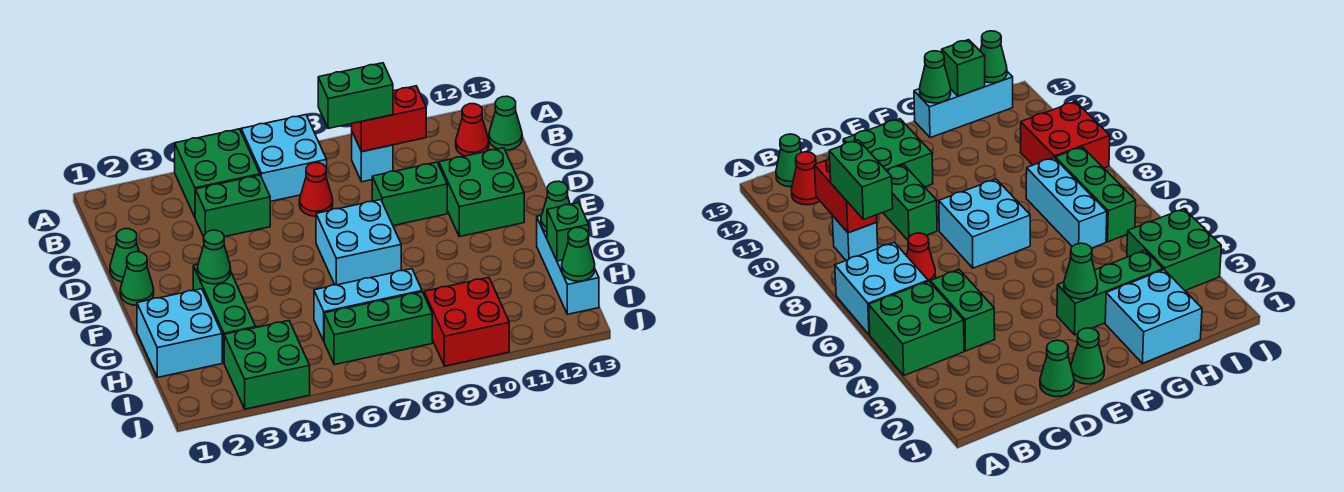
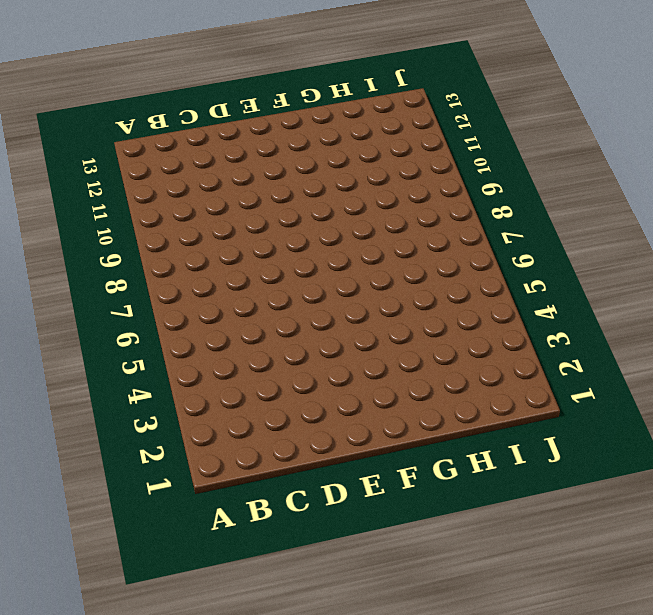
none -> green 2x2 brick [175,129,260,217]
none -> cyan 2x2 brick [241,115,327,201]
none -> cyan 1x1 brick [352,132,393,182]

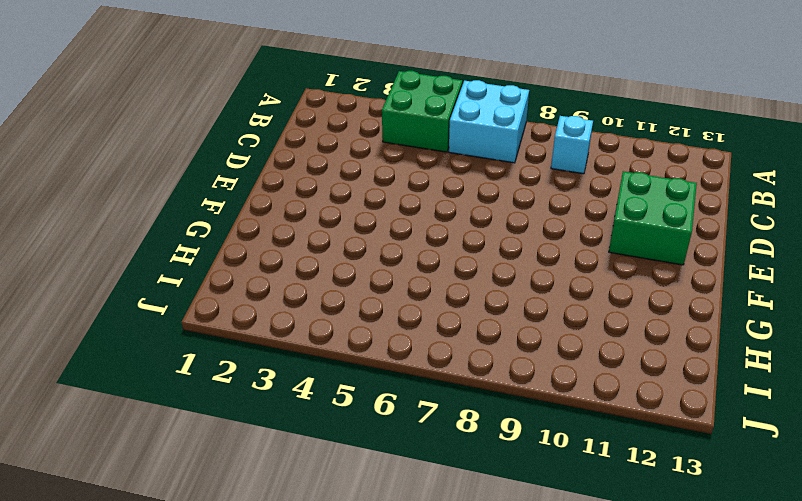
none -> red 1x1 cone [456,104,489,156]
none -> green 1x1 cone [489,96,522,150]
none -> green 1x2 brick [195,175,270,237]

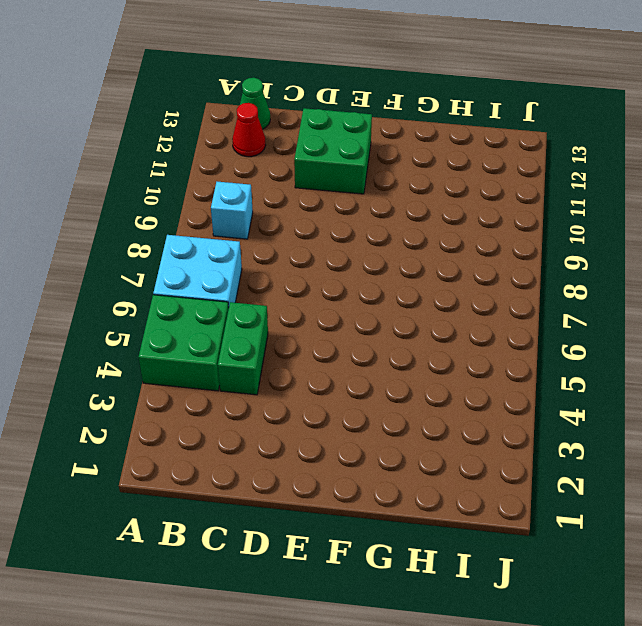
none -> red 1x1 cone [299,163,333,216]
none -> green 1x1 cone [110,229,139,282]
none -> green 1x2 brick [372,162,447,226]

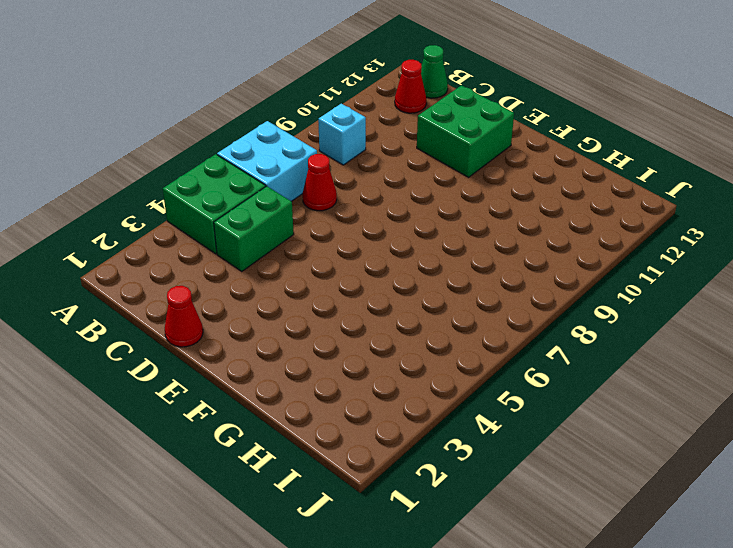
red 1x1 cone [165,286,203,347] -> green 1x1 cone [110,229,139,282]
none -> green 1x2 brick [372,162,447,226]
none -> green 1x1 cone [120,252,154,306]
none -> cyan 2x2 brick [316,200,401,285]

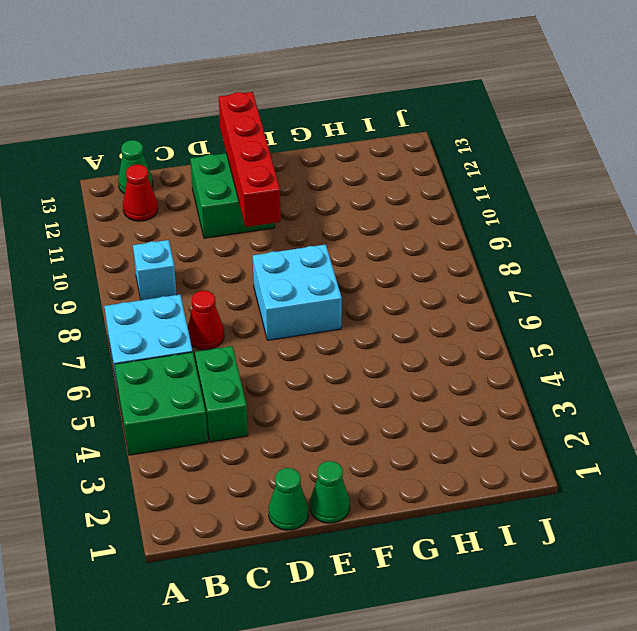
red 1x4 brick [219,92,281,227] -> none
none -> green 1x2 brick [372,162,447,226]
none -> green 1x3 brick [193,264,256,362]
none -> cyan 2x2 brick [137,289,222,377]

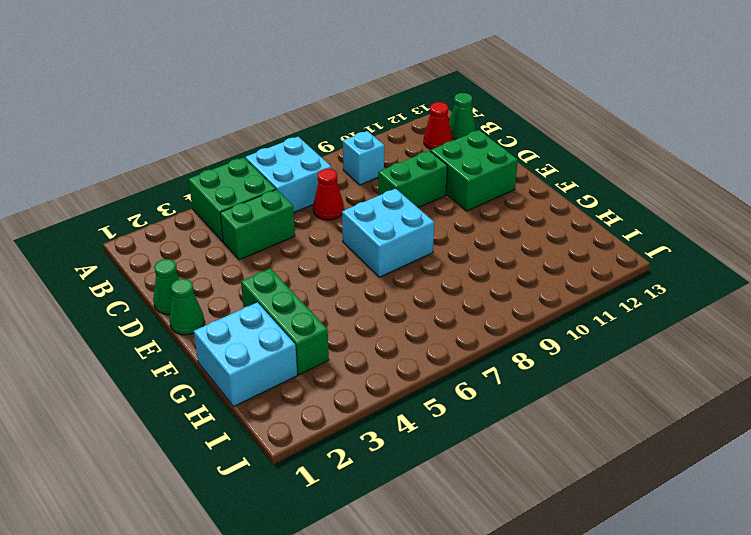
none -> cyan 1x3 brick [537,215,599,314]
none -> cyan 1x3 brick [314,269,422,341]
none -> green 2x2 brick [224,321,310,409]

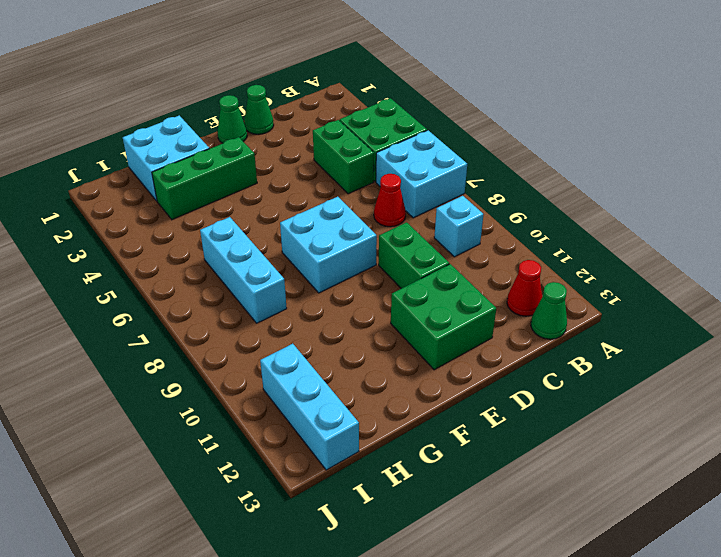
cyan 1x3 brick [260,344,359,470] -> cyan 1x3 brick turned to [537,215,599,314]
none -> green 2x2 brick [224,321,310,409]
none -> green 1x3 brick [324,292,432,365]
none -> red 2x2 brick [424,277,509,366]

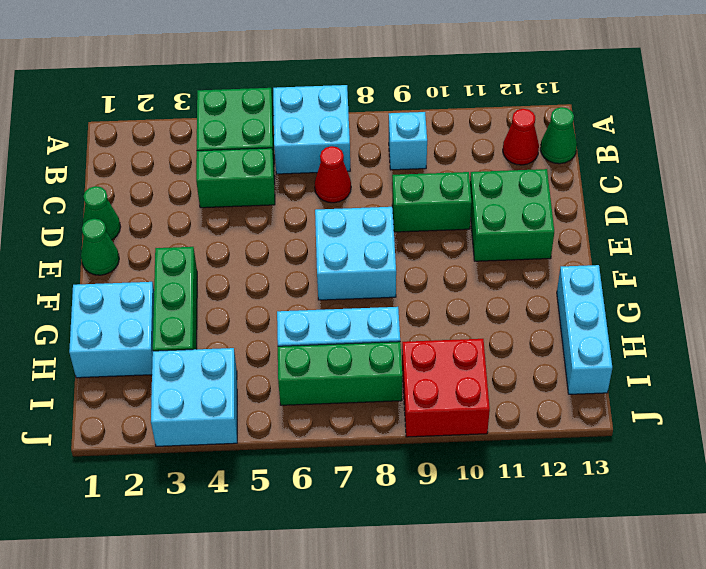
cyan 2x2 brick [151,348,237,446] -> green 2x2 brick [224,321,310,409]
none -> red 1x2 brick [352,86,426,152]
none -> green 1x1 cone [197,230,231,284]
none -> green 1x1 cone [541,181,570,232]

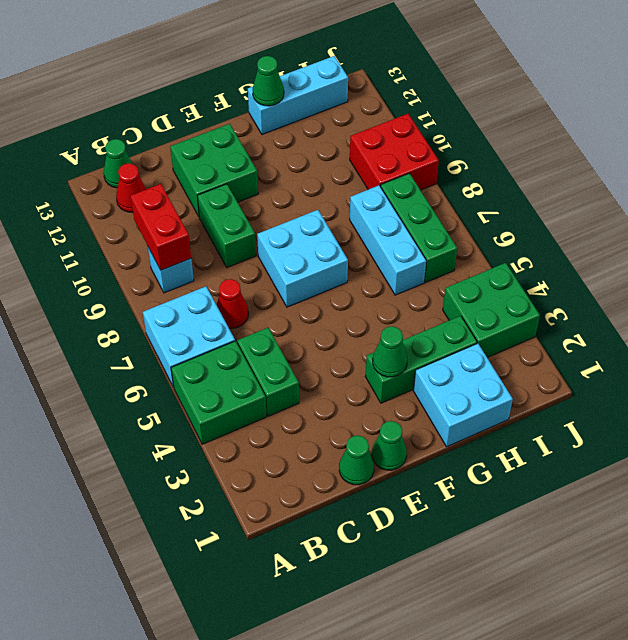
none -> green 1x1 brick [547,203,589,261]
none -> green 1x1 cone [562,228,595,281]
none -> green 1x2 brick [318,63,393,129]

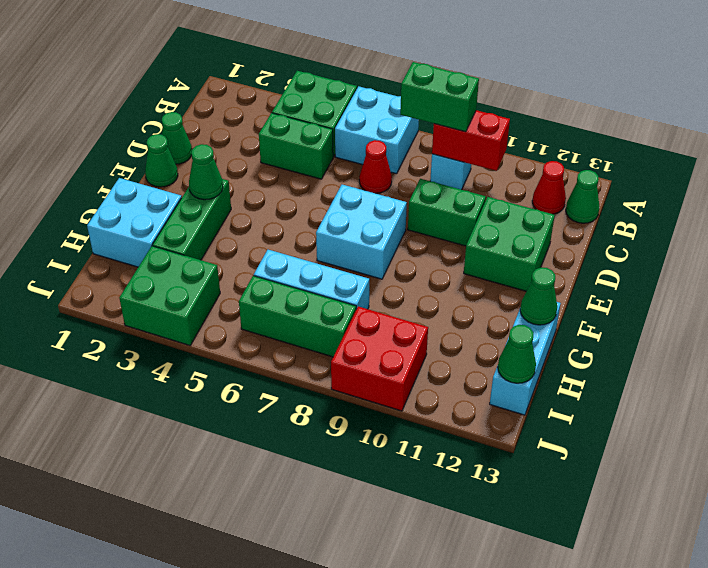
none -> green 1x1 brick [547,203,589,261]

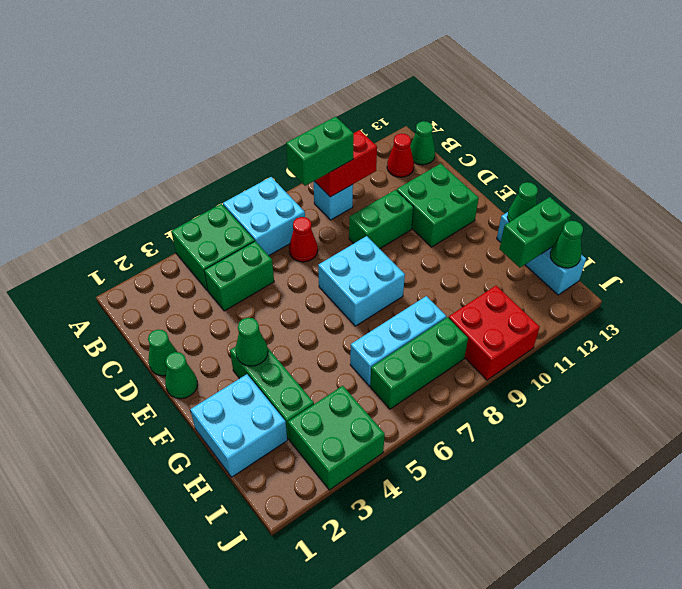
green 1x2 brick [500,197,571,268] -> green 1x1 brick [547,203,589,261]

